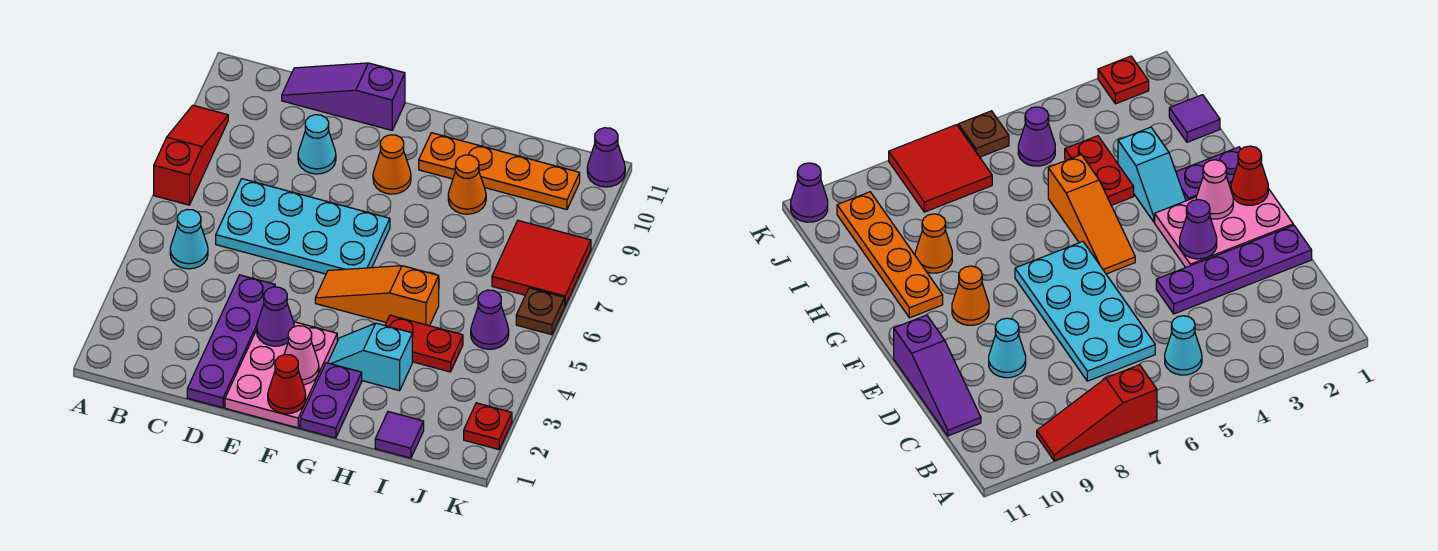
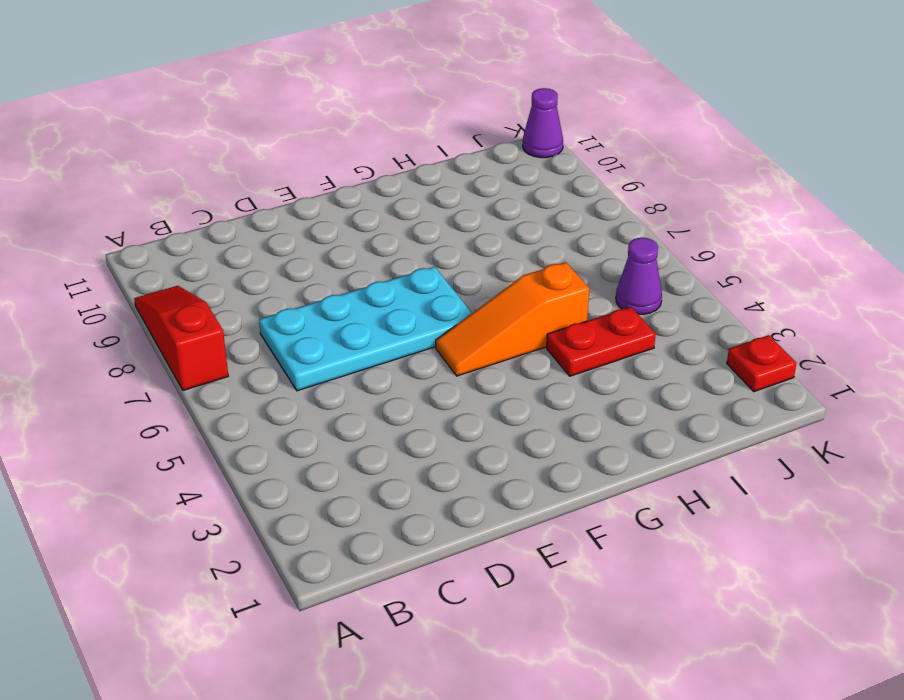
none -> cyan 1x1 cone [170,210,208,269]
none -> purple 1x3 slope [282,63,405,130]
none -> purple 1x4 plate [187,275,275,408]

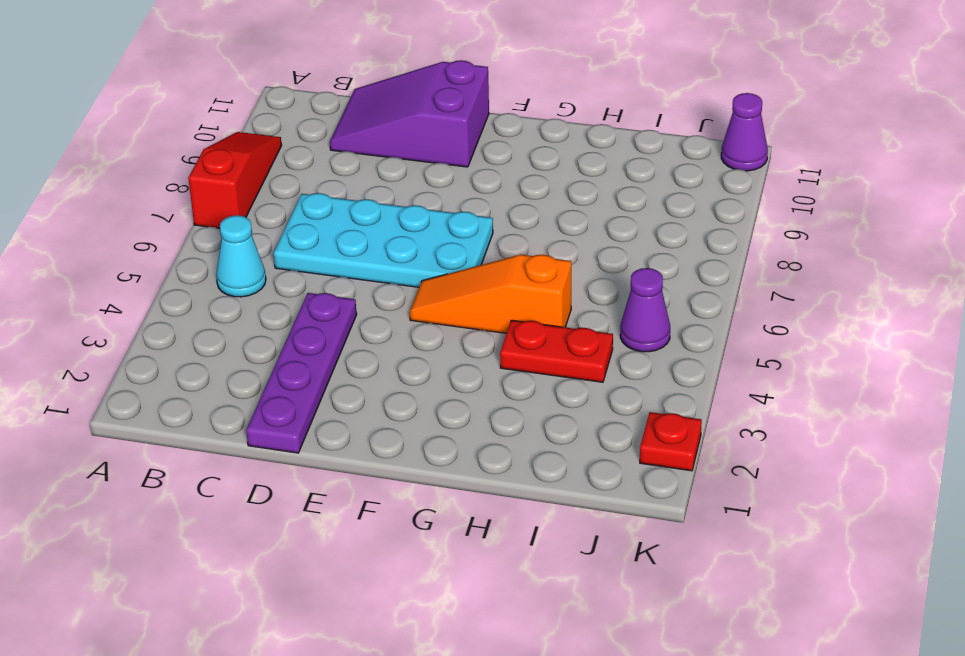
purple 2x3 slope [330,60,489,167] -> purple 1x3 slope [282,63,405,130]
none -> cyan 1x1 cone [298,115,336,174]
none -> pink 2x3 plate [225,322,337,428]
none -> orange 1x1 cone [373,135,411,194]

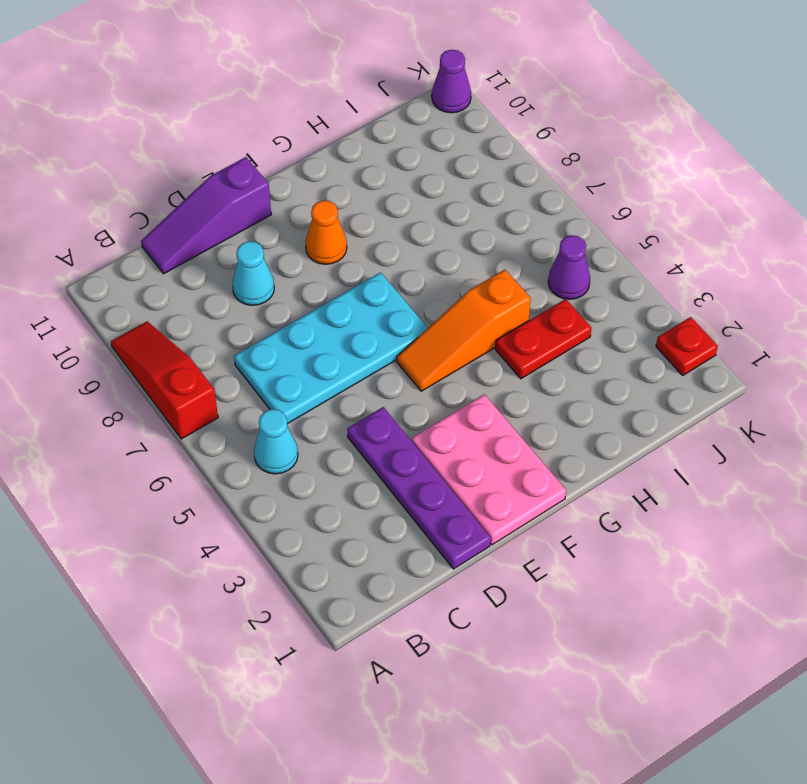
none -> purple 1x2 plate [300,363,362,438]
none -> cyan 1x2 slope [328,323,412,391]
none -> orange 1x4 plate [419,133,580,210]

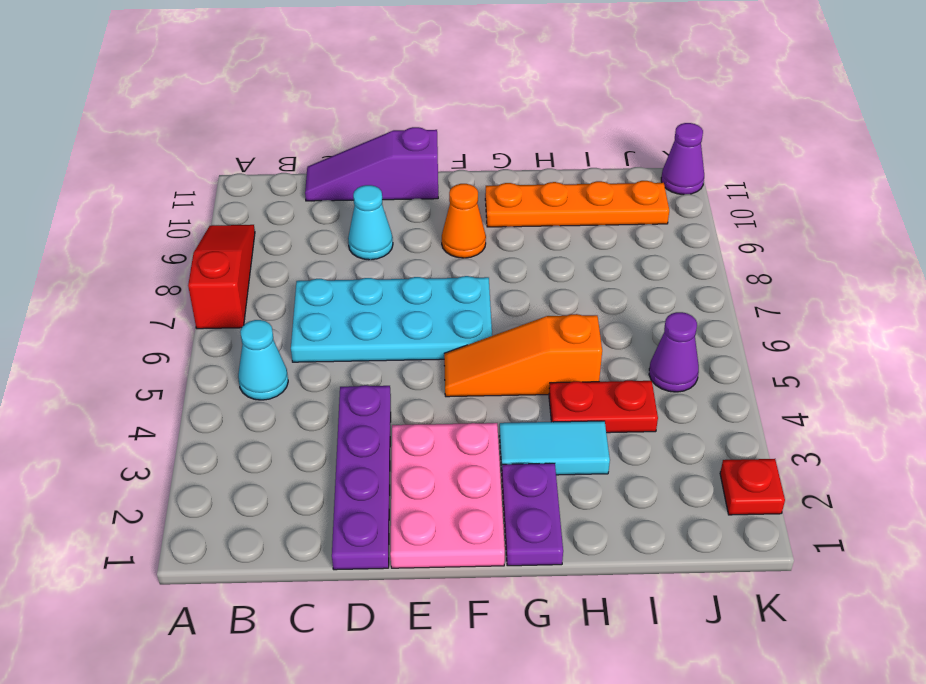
cyan 1x2 tile [499,421,610,475] -> cyan 1x2 slope [328,323,412,391]
none -> orange 1x1 cone [448,155,486,214]
none -> purple 1x1 tile [375,412,424,458]
none -> red 2x2 tile [492,221,591,305]

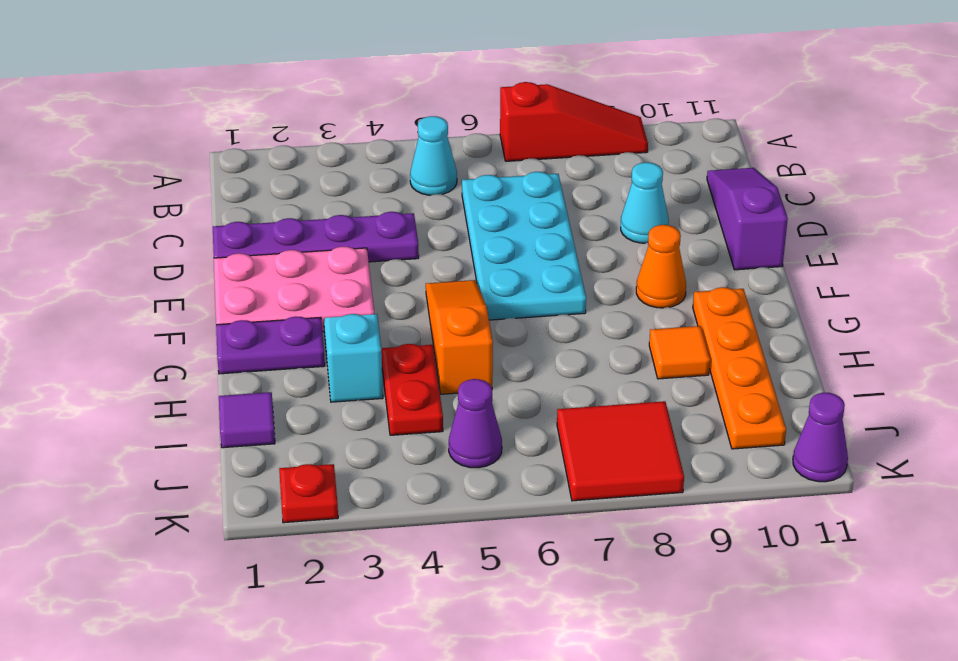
orange 1x1 tile [649,326,710,379] -> orange 1x1 cone [448,155,486,214]
none -> brown 1x1 plate [516,288,565,335]
none -> purple 1x1 cone [257,287,294,346]
none -> red 1x1 cone [268,354,306,414]

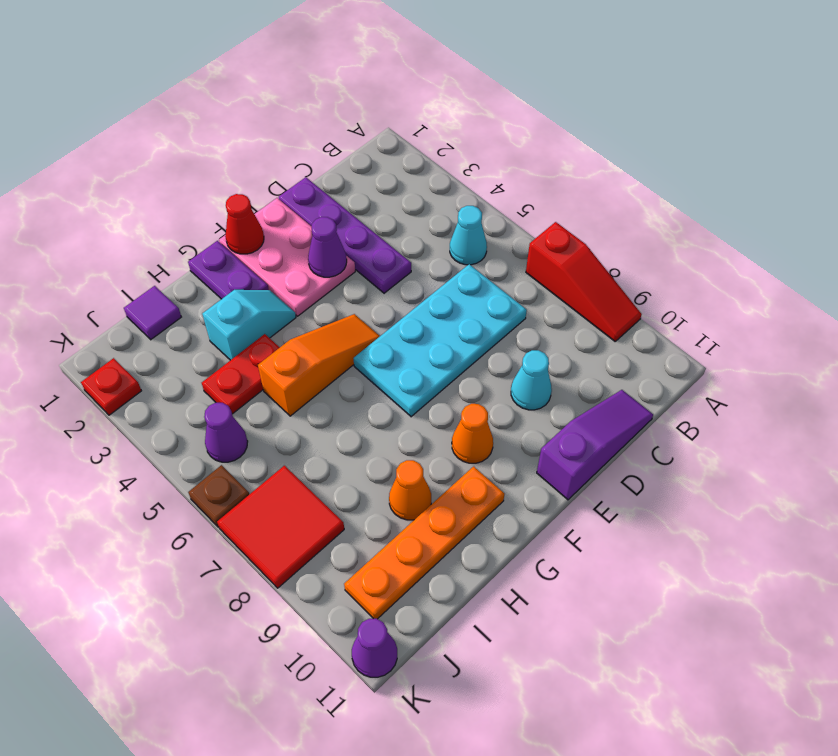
none -> pink 1x1 cone [284,326,319,385]

